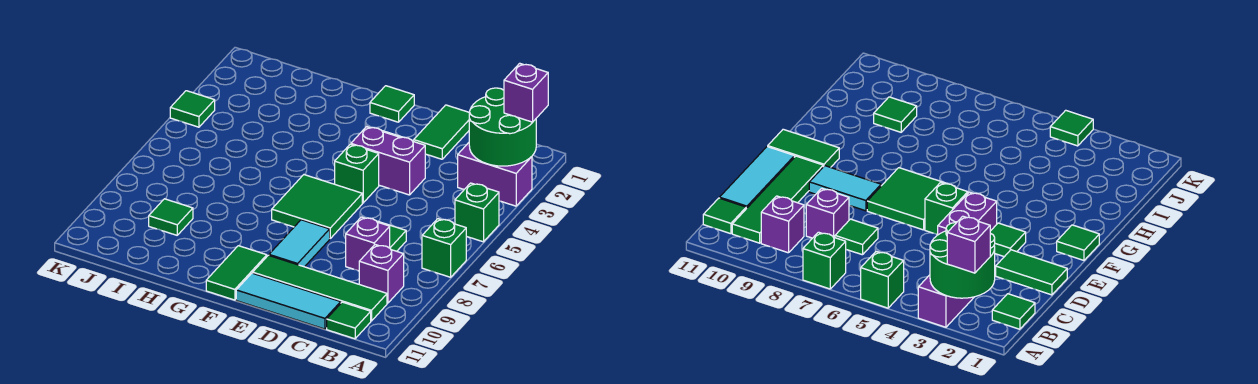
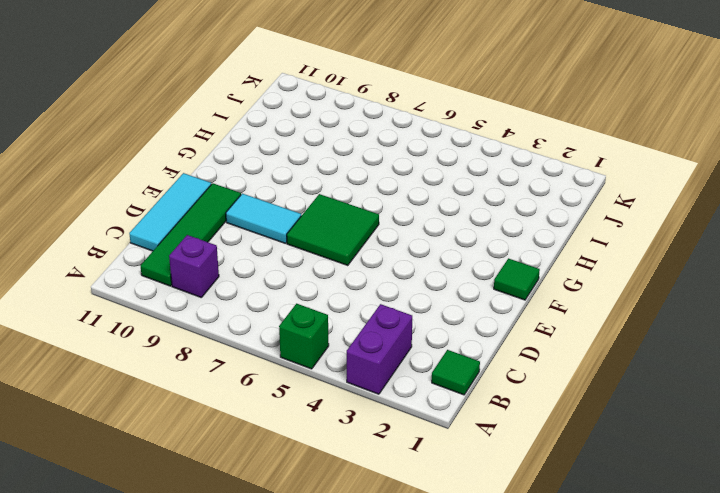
none -> green 1x1 brick [422,219,466,277]
none -> green 1x1 tile [327,302,371,339]
none -> green 1x1 tile [377,221,406,251]

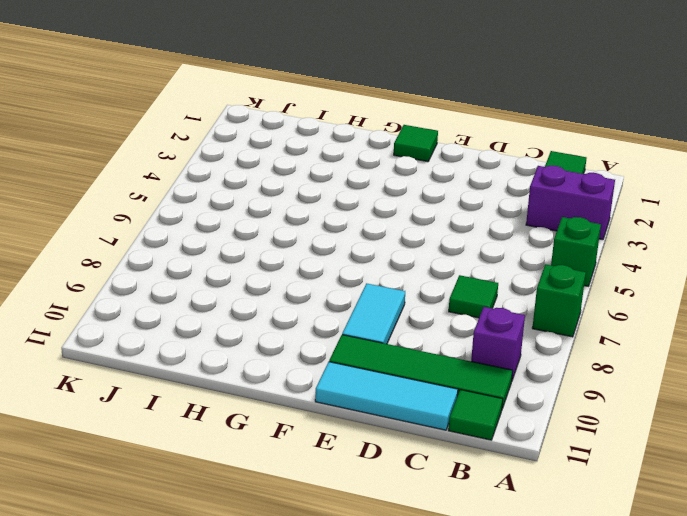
none -> purple 1x1 brick [346,217,390,271]
none -> green 1x2 tile [414,105,469,159]
none -> purple 1x2 brick [351,127,425,195]

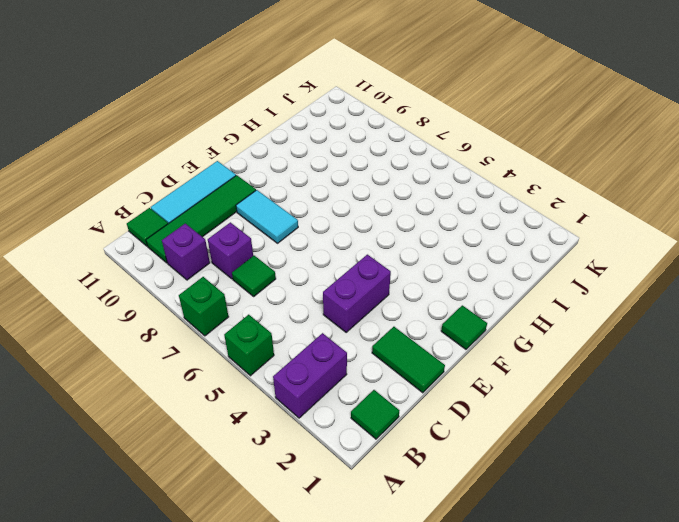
none -> green 1x1 tile [990,223,1026,257]
none -> green 1x1 brick [335,144,379,203]
none -> green 2x2 tile [272,175,362,238]

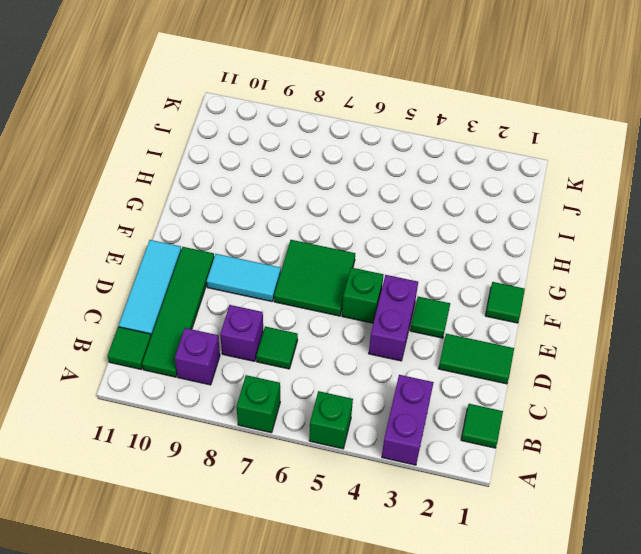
none -> green 1x2 tile [206,246,267,300]
none -> green 1x1 tile [149,199,193,235]
none -> green 1x1 tile [170,91,215,127]

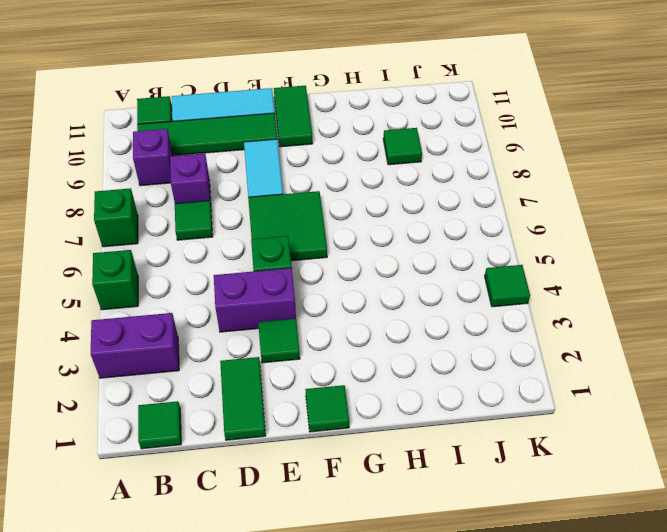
none -> green 2x2 round brick [469,88,536,166]
none -> purple 1x1 brick [504,63,548,122]

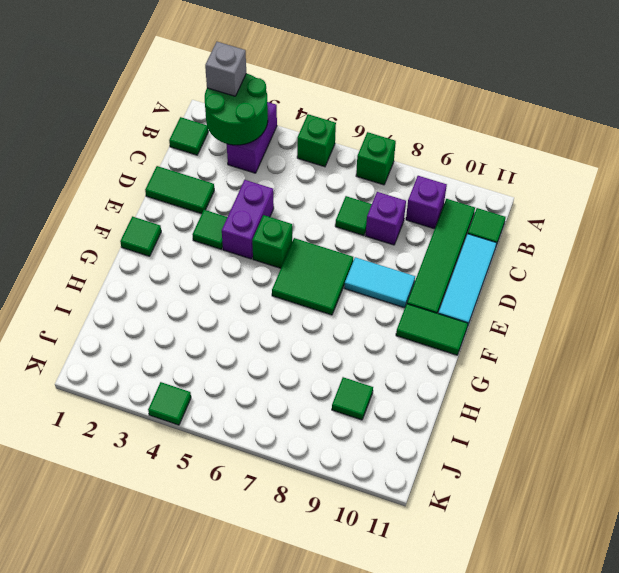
grey 1x1 brick [205,42,246,96] -> purple 1x1 brick [504,63,548,122]

